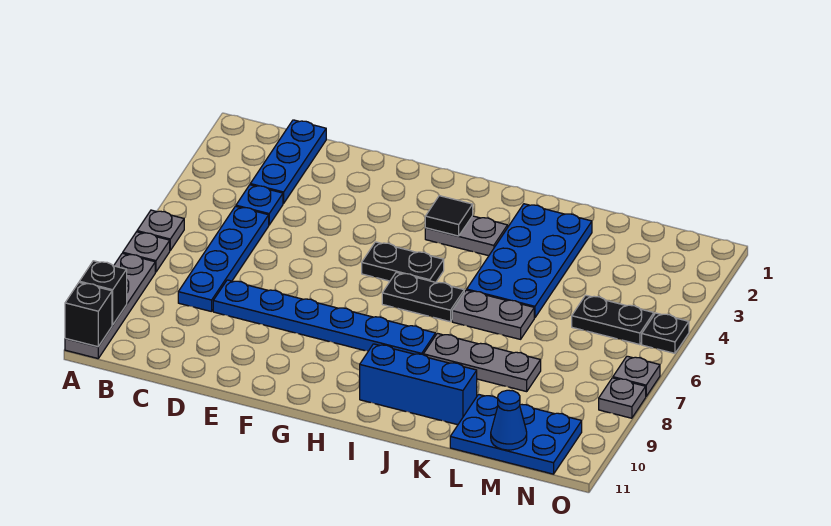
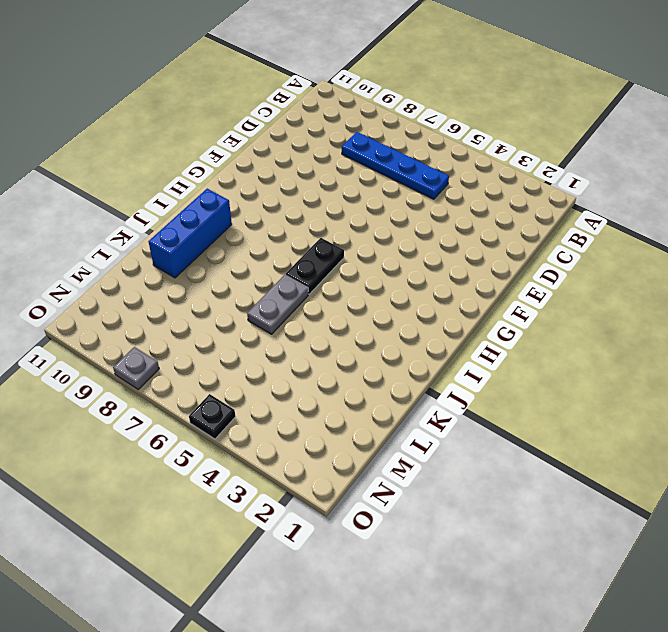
none -> grey 1x1 plate [137,210,184,250]
none -> grey 1x1 plate [123,232,170,272]
none -> grey 1x4 plate [65,253,155,358]

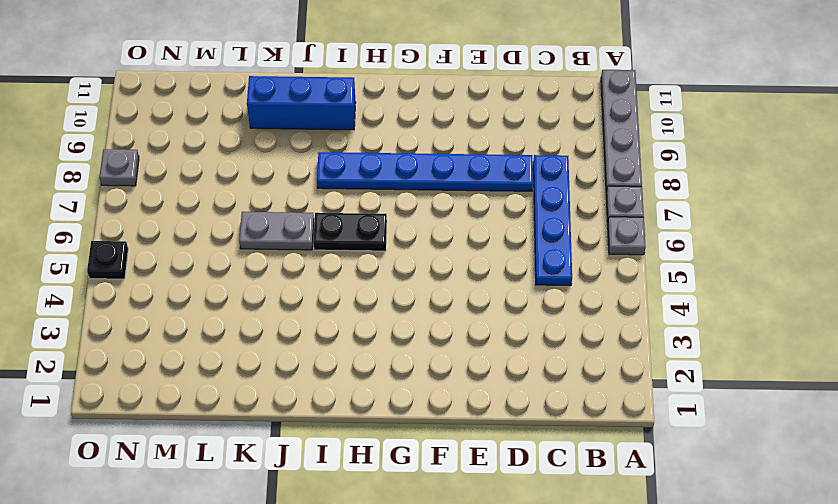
none -> blue 1x3 plate [250,120,326,203]
none -> blue 1x1 plate [236,185,283,225]
none -> black 1x2 plate [362,242,444,282]

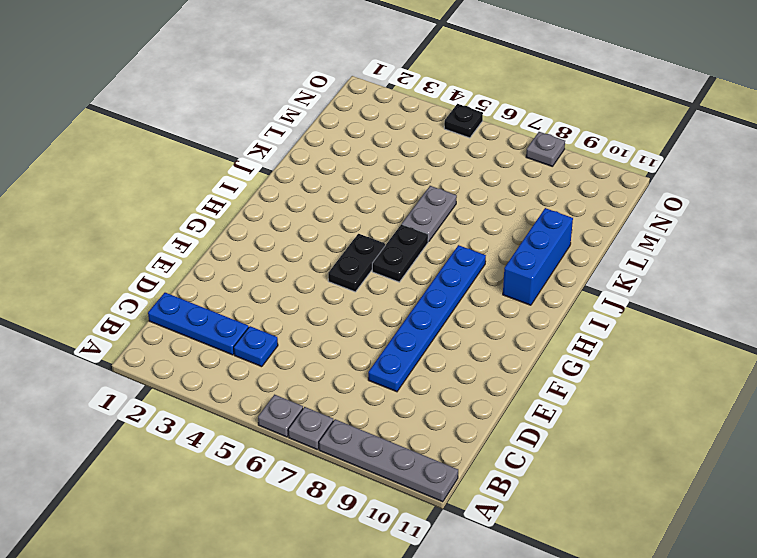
none -> blue 1x4 plate [178,206,269,312]
none -> grey 1x2 plate [425,216,508,256]
none -> blue 2x4 plate [467,204,592,318]

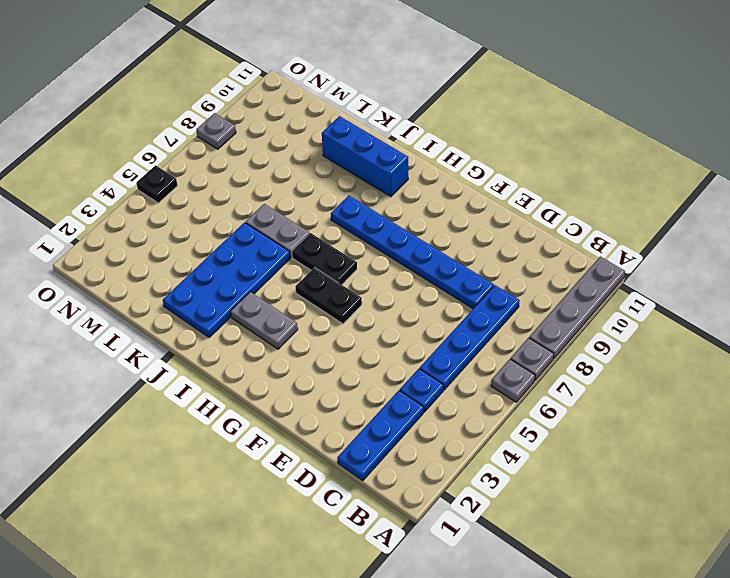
none -> grey 1x3 plate [423,333,541,392]
none -> blue 2x3 plate [450,394,582,474]
none -> black 1x2 plate [572,295,654,345]

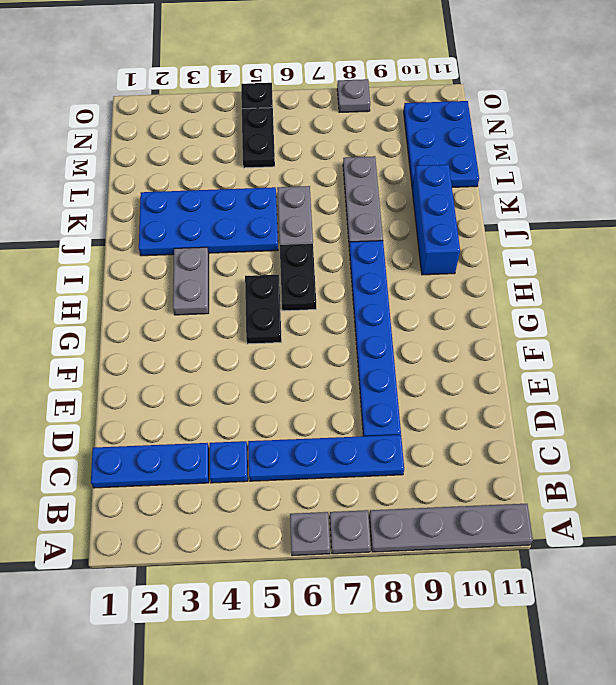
none -> grey 1x1 plate [613,356,660,396]
none -> black 1x1 brick [79,261,127,325]
none -> black 1x1 brick [65,283,112,347]

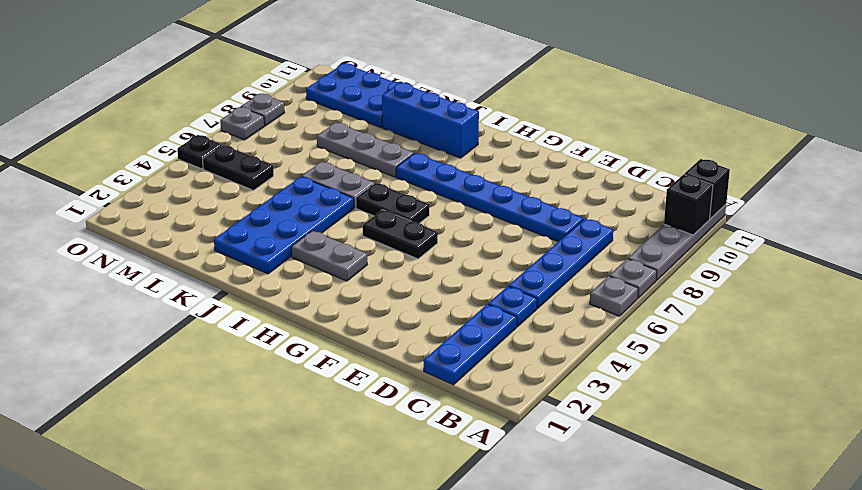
none -> black 1x1 tile [425,196,473,236]
none -> blue 1x1 cone [491,390,527,450]

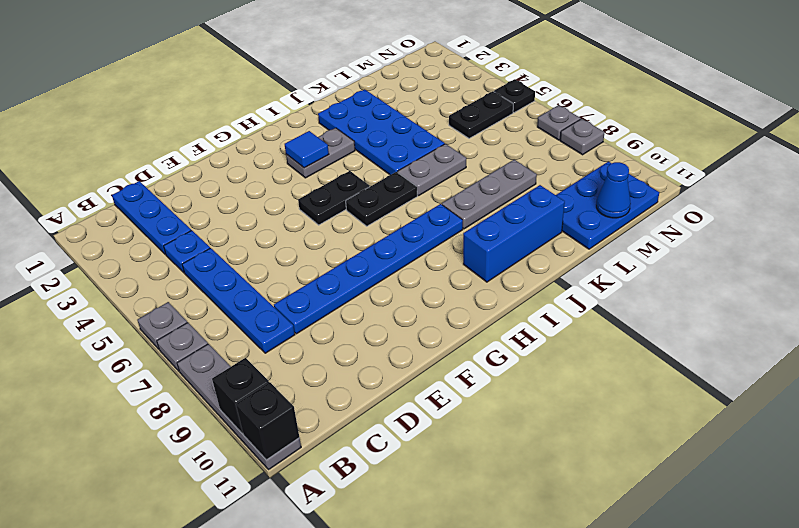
blue 1x1 tile [285,131,329,168] -> black 1x1 tile [425,196,473,236]

